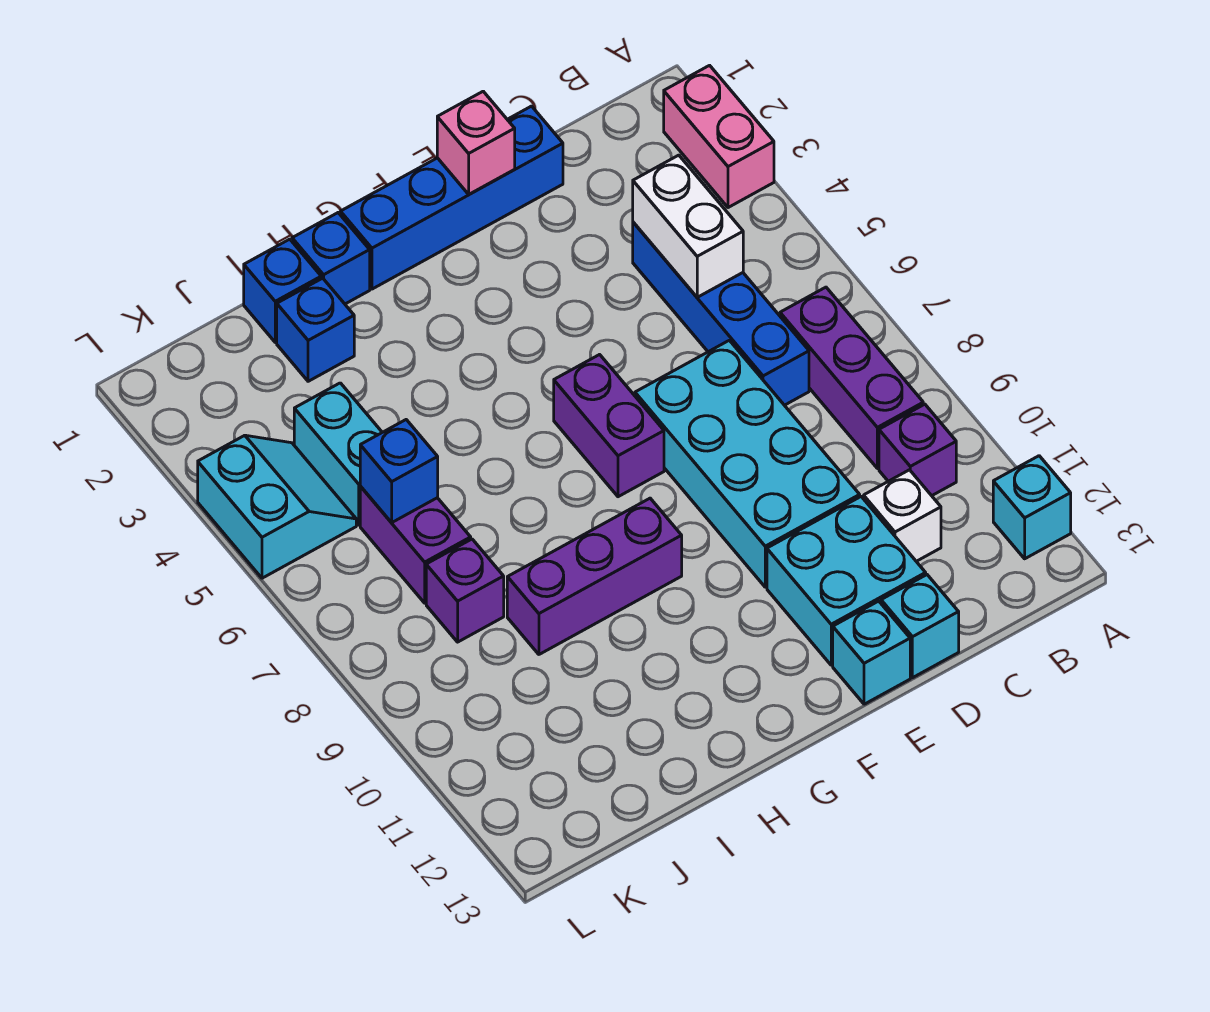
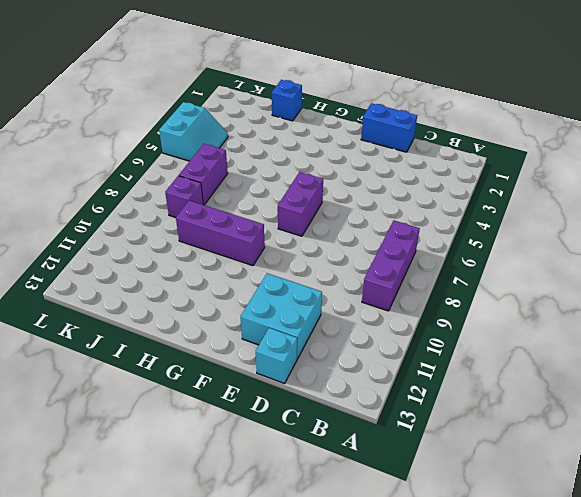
blue 1x2 brick [361,103,417,152] -> blue 1x4 brick [341,106,563,289]
none -> pink 1x2 brick [664,65,774,208]
none -> cyan 1x1 brick [993,456,1071,559]
none -> purple 1x1 brick [879,404,956,496]

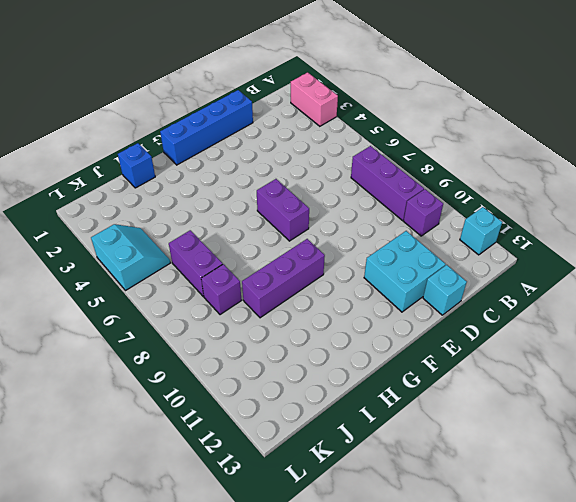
none -> blue 1x4 brick [633,222,809,405]
none -> white 1x1 brick [864,470,941,561]
none -> cyan 2x4 brick [635,340,860,587]

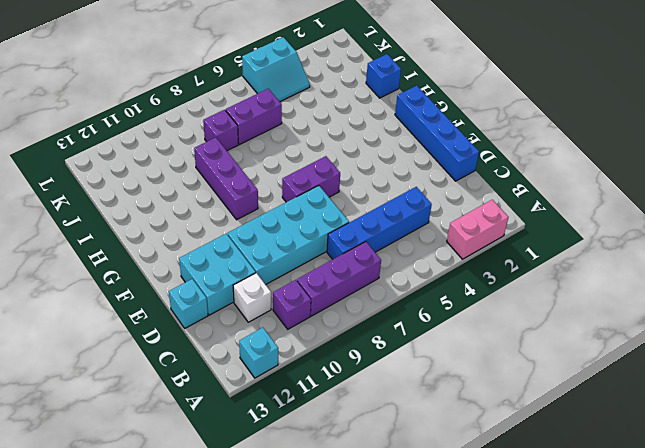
none -> cyan 1x1 brick [833,601,910,704]
none -> blue 1x1 brick [292,213,370,304]
none -> blue 1x1 brick [277,278,354,381]

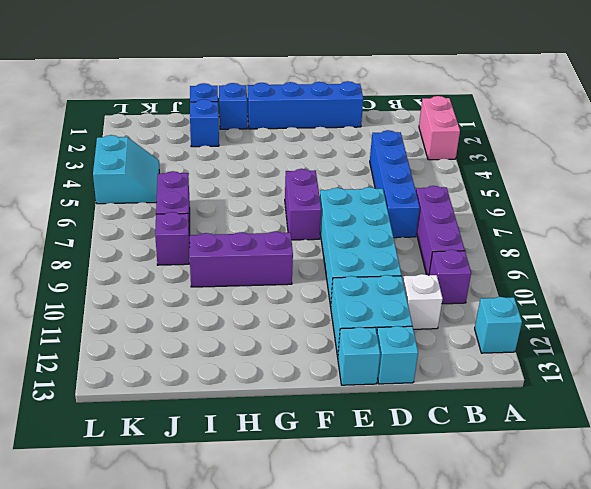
none -> cyan 1x2 brick [294,383,382,525]
none -> white 1x2 brick [633,155,743,297]
none -> pink 1x1 brick [437,91,515,194]

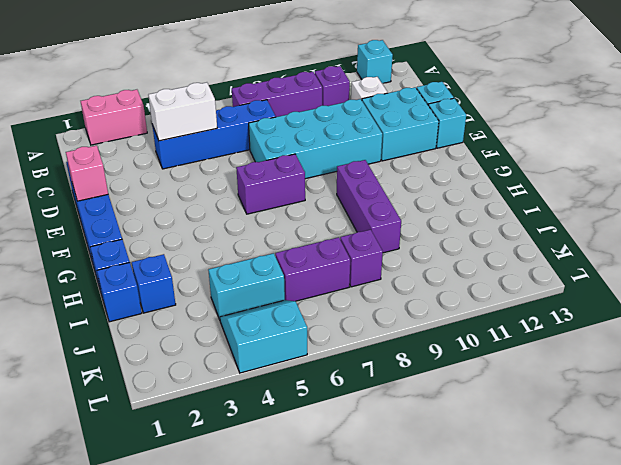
none -> blue 1x1 brick [360,420,438,523]

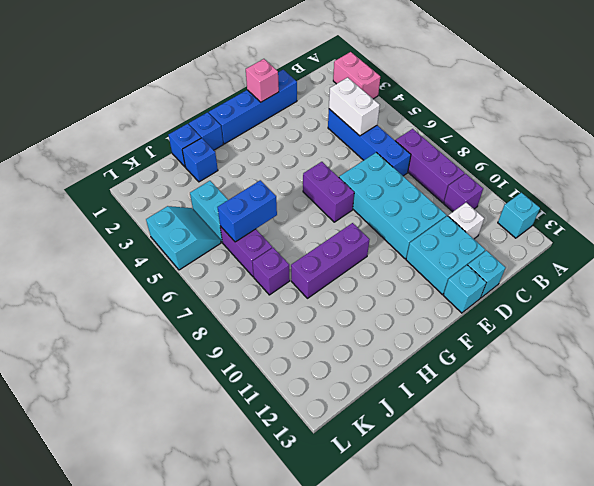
blue 1x2 brick [217,180,277,242] -> blue 1x1 brick [360,420,438,523]

